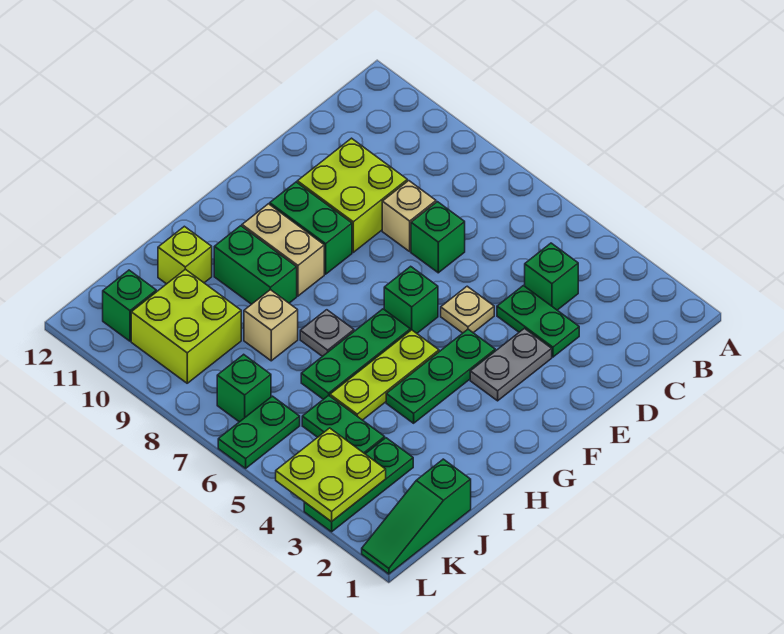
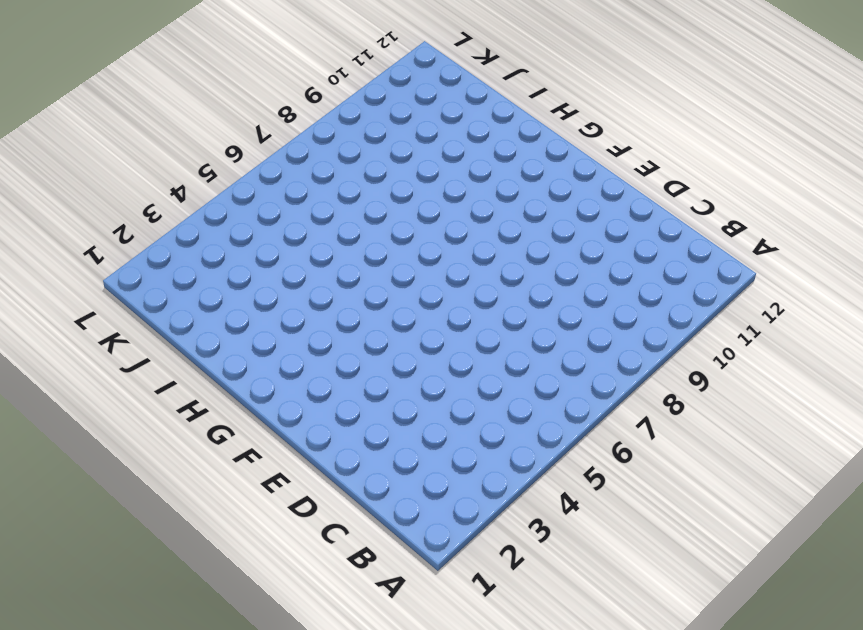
none -> green 1x1 brick [525,243,578,310]
none -> green 1x2 plate [497,286,579,357]
none -> green 1x1 brick [411,202,465,273]

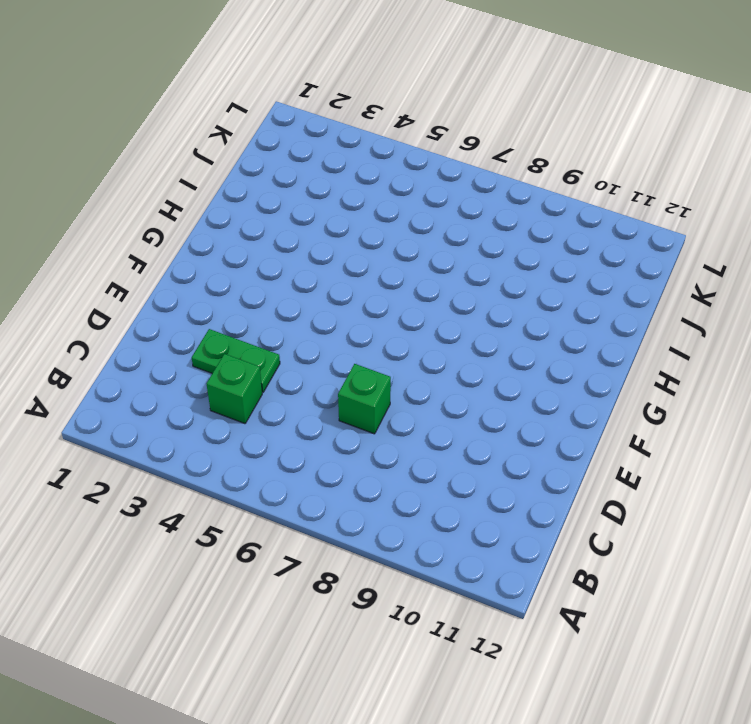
none -> tan 1x1 brick [382,181,436,251]
none -> lime 2x2 brick [297,138,407,252]
none -> grey 1x2 plate [470,328,552,401]

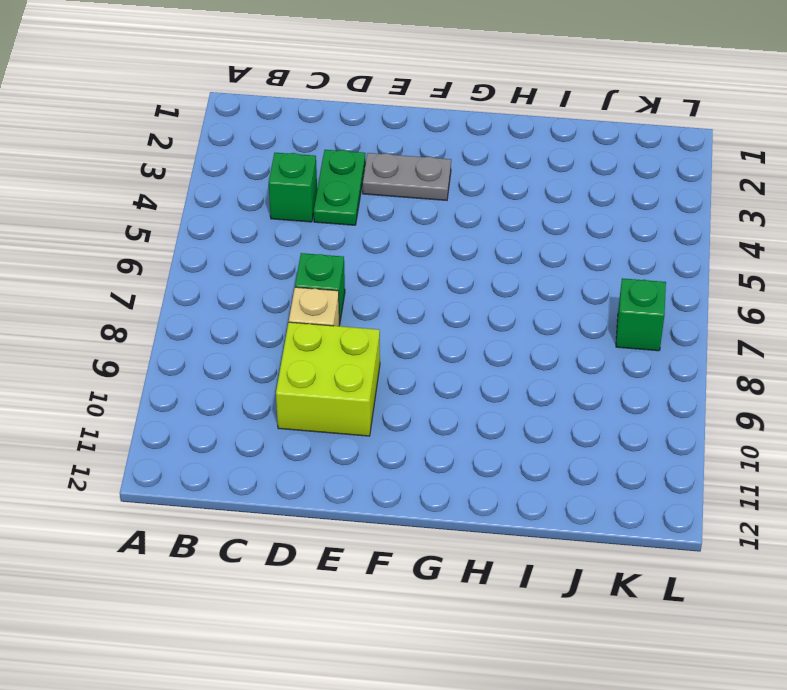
none -> tan 1x1 plate [441,286,494,333]
none -> green 1x3 plate [386,329,495,423]
none -> green 1x1 brick [384,266,438,333]

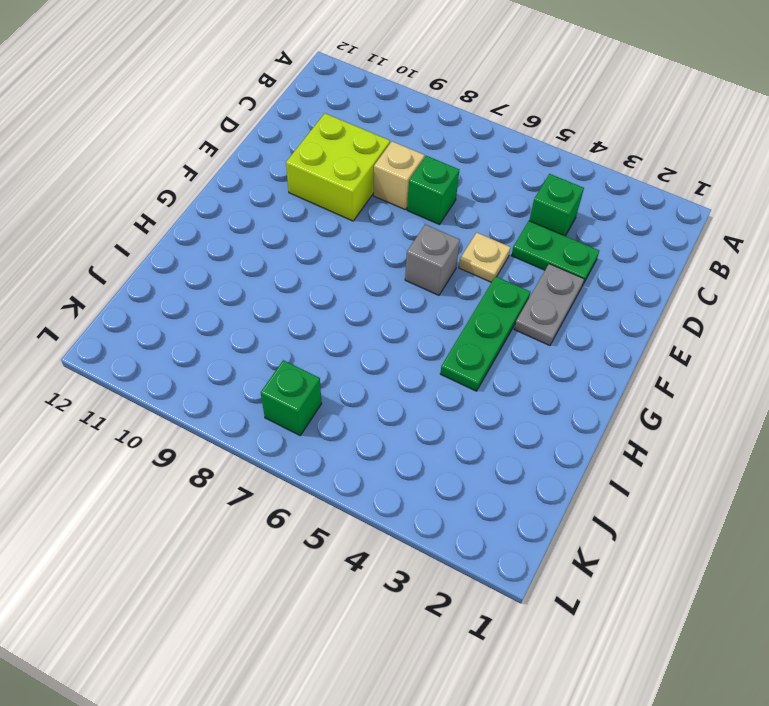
grey 1x1 brick [405,224,460,295] -> green 1x1 brick [384,266,438,333]
none -> green 1x2 brick [270,182,352,274]
none -> lime 1x3 plate [330,330,439,420]
none -> green 1x3 plate [301,309,410,399]

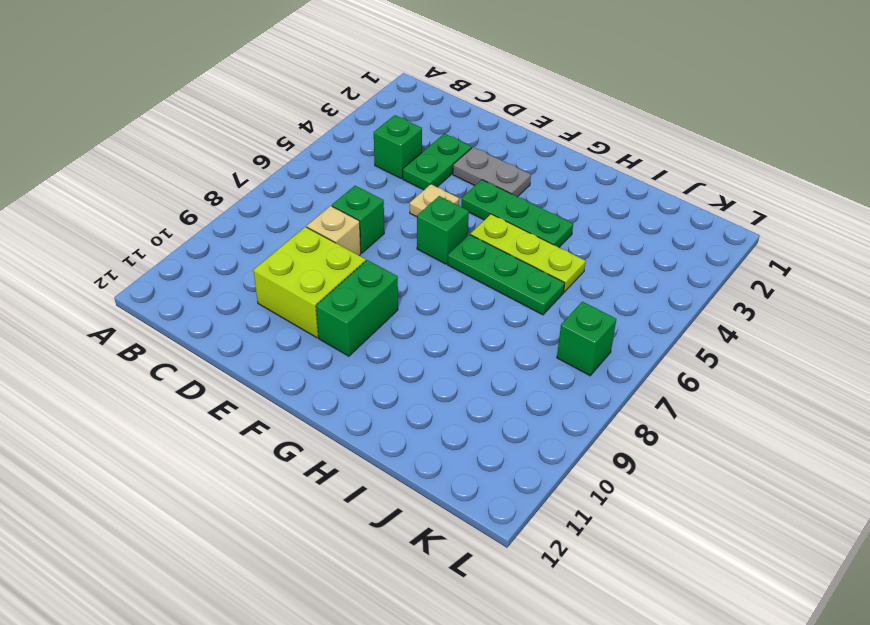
none -> tan 1x2 brick [242,204,324,296]
none -> grey 1x1 plate [300,310,354,356]
none -> green 1x2 brick [214,226,297,304]

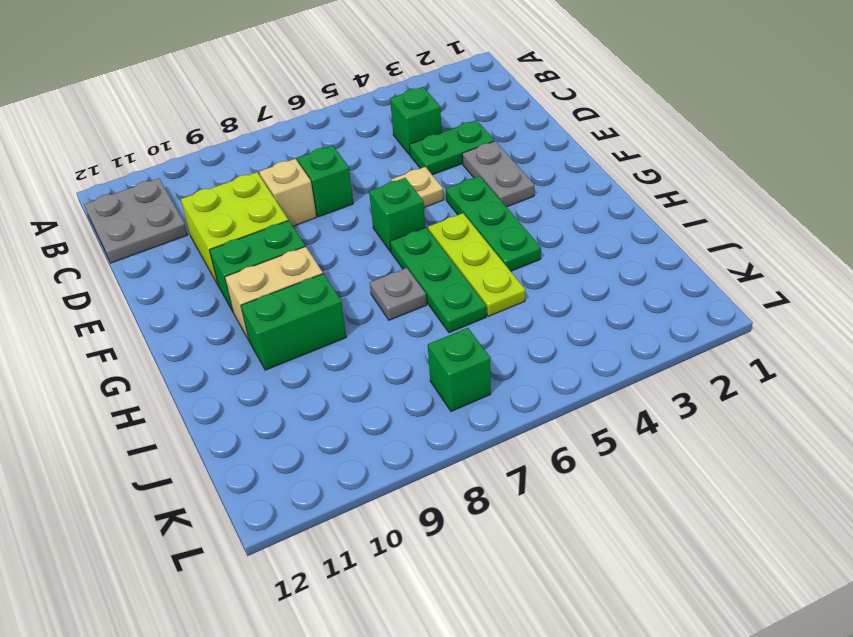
grey 2x2 plate [84,178,188,263] -> none
none -> tan 1x1 brick [244,290,298,361]
none -> lime 1x1 brick [158,226,212,284]
none -> green 1x3 slope [362,459,471,574]

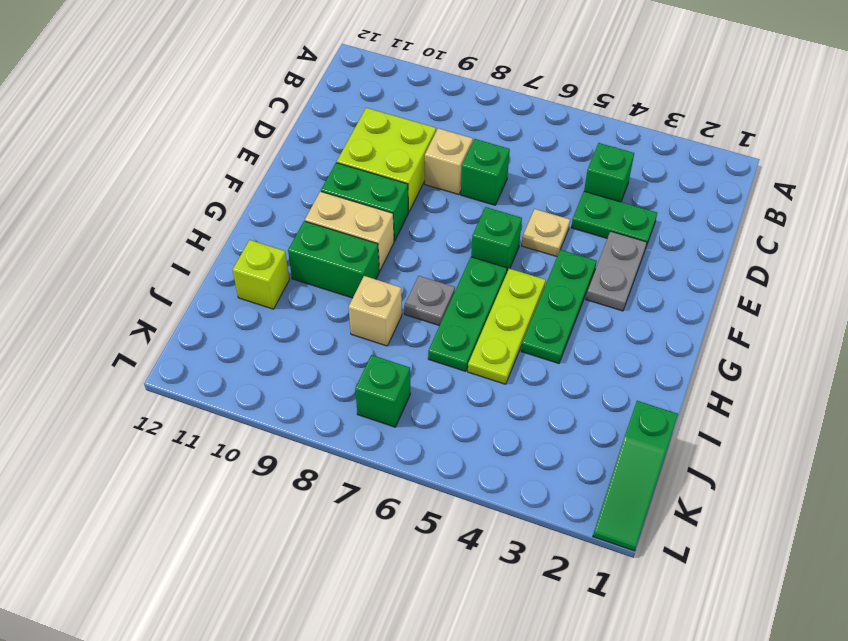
none -> green 1x3 plate [304,438,413,532]
none -> green 1x2 plate [302,395,385,454]
none -> lime 2x2 brick [131,269,241,383]

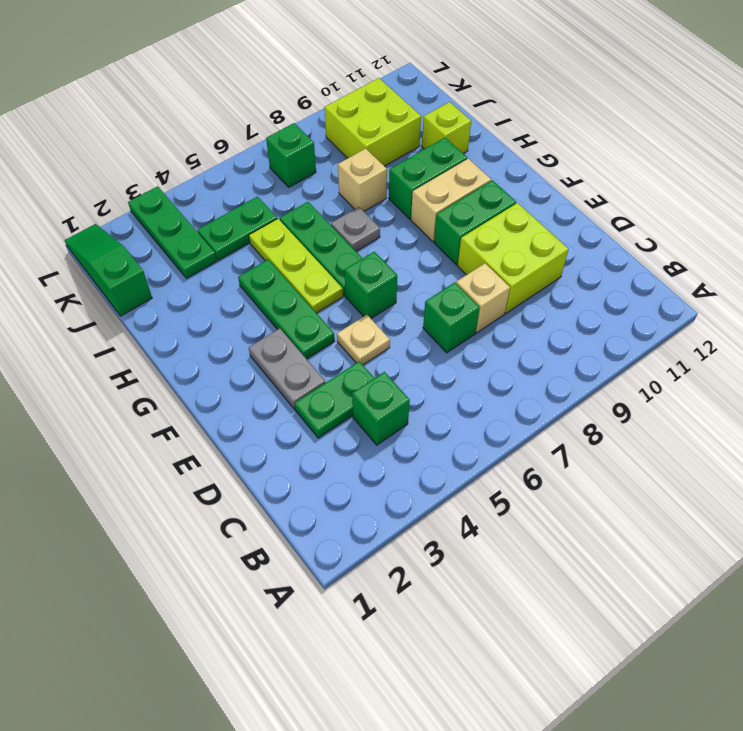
none -> green 1x2 plate [218,396,300,468]
none -> green 1x1 brick [103,270,156,341]
none -> lime 2x2 plate [276,428,386,522]

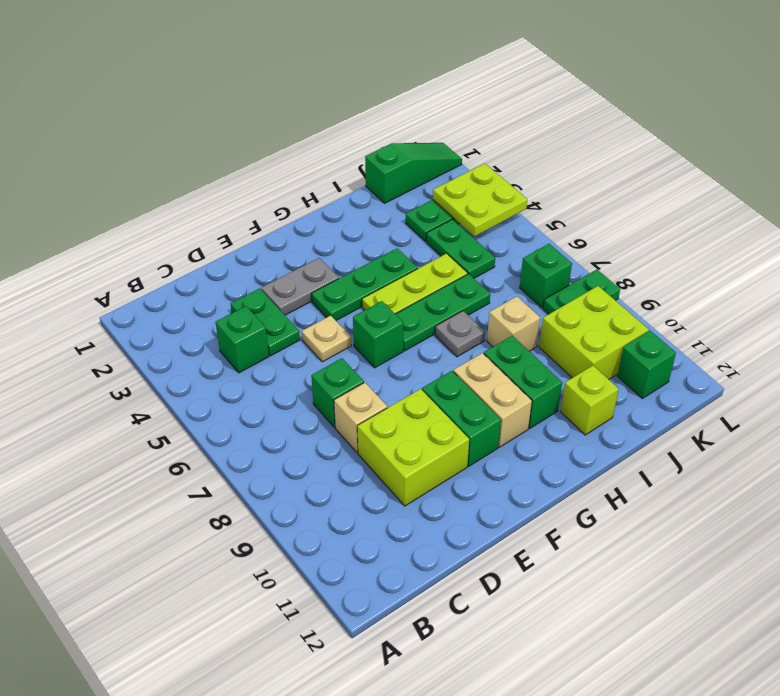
green 1x2 plate [543,270,620,314] -> green 1x2 plate moved to [218,396,300,468]

